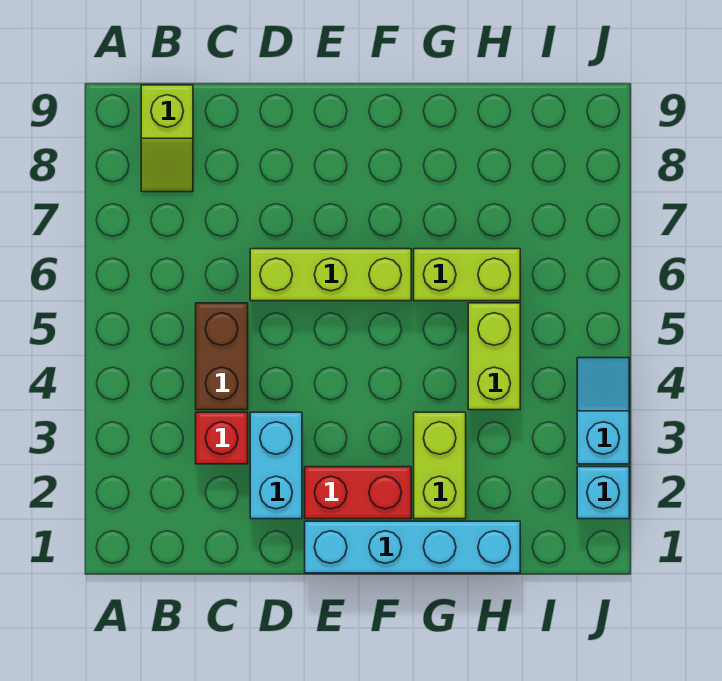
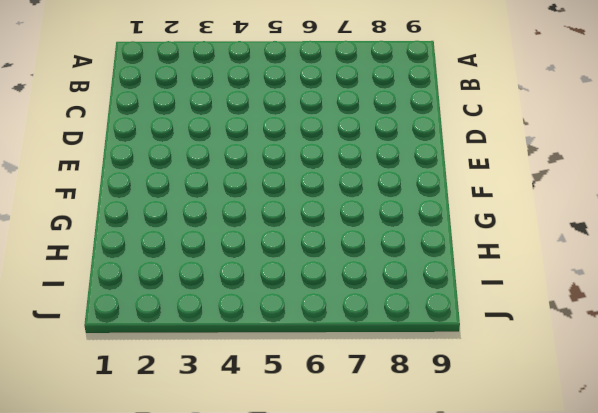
none -> lime 1x2 slope [141,85,193,192]
none -> red 1x1 brick [196,412,248,464]
none -> brown 1x2 brick [196,303,248,410]

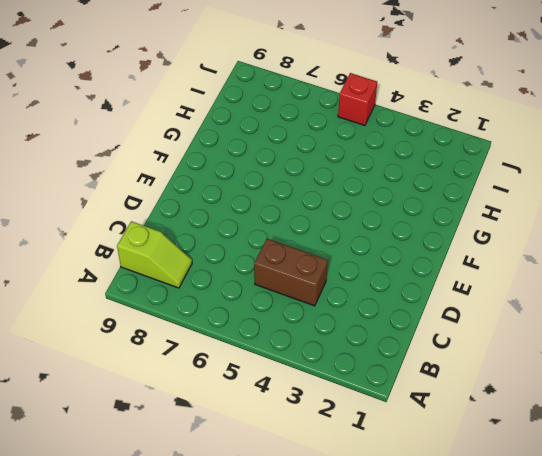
red 1x1 brick [338,73,377,125] -> red 1x1 brick moved to [196,412,248,464]
none -> cyan 1x2 brick [250,412,302,519]
none -> lime 1x3 brick [250,249,411,301]
none -> cyan 1x4 brick [305,521,520,573]

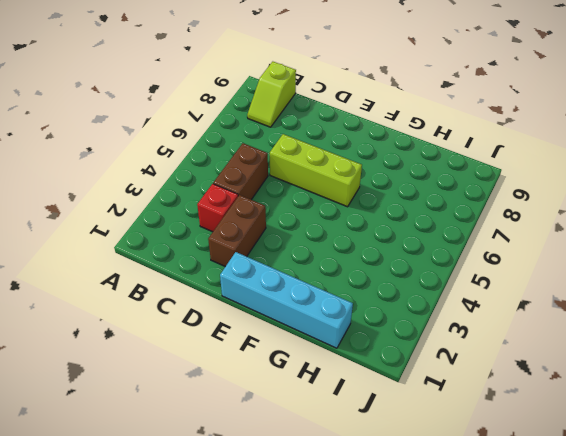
brown 1x2 brick [208,195,266,267] -> cyan 1x2 brick [250,412,302,519]
none -> red 1x2 brick [305,467,411,519]
none -> lime 1x2 brick [414,412,466,519]
none -> lime 1x2 brick [414,249,520,301]

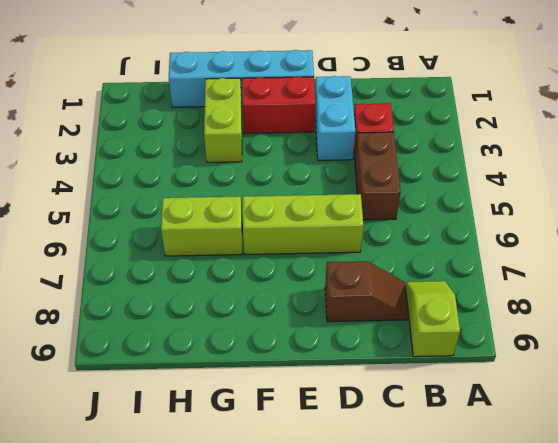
brown 1x2 slope [325,261,408,322] -> none
none -> lime 1x2 brick [468,303,520,410]
none -> cyan 1x1 brick [577,467,629,519]
none -> cyan 1x2 slope [577,358,629,464]

